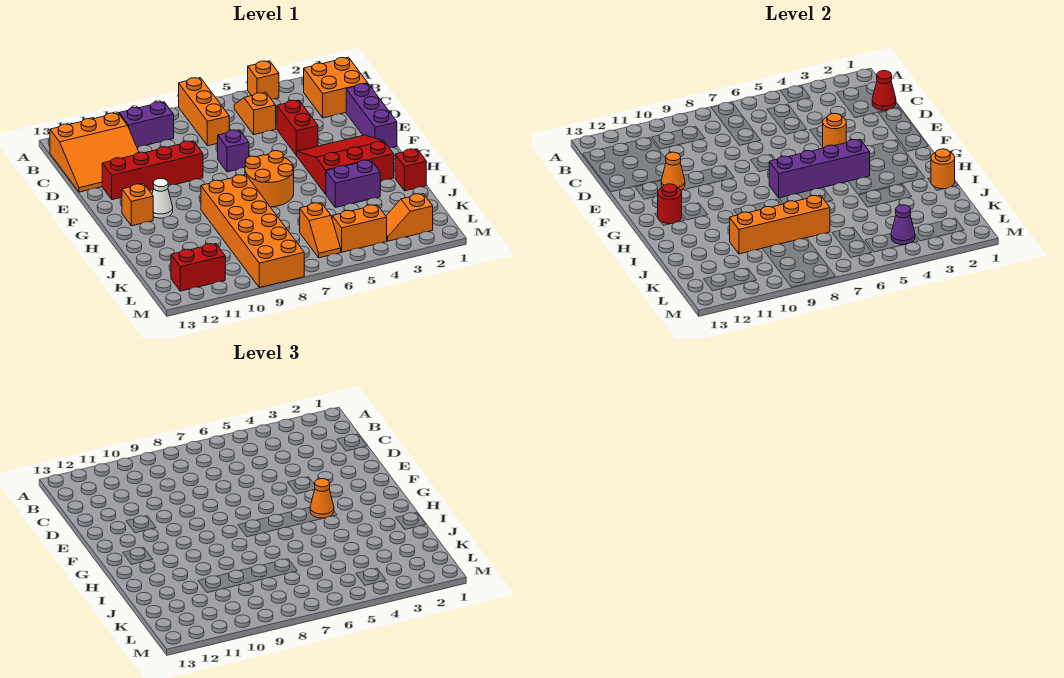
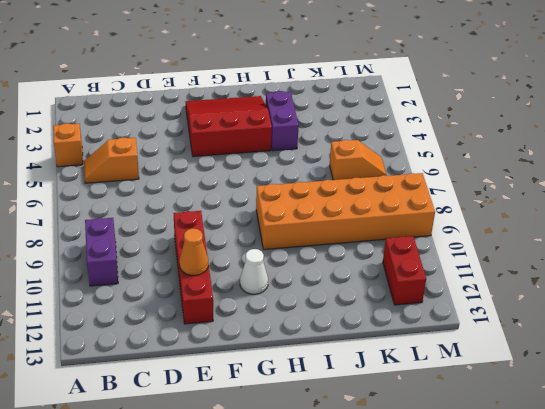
red 3x3 slope [186,96,272,157] -> red 3x3 slope turned to [297,135,394,194]
none -> orange 1x3 brick [179,78,229,146]
none -> orange 2x2 brick [304,57,368,118]
none -> orange 3x3 slope [50,113,139,192]
none -> purple 1x3 brick [346,84,397,148]

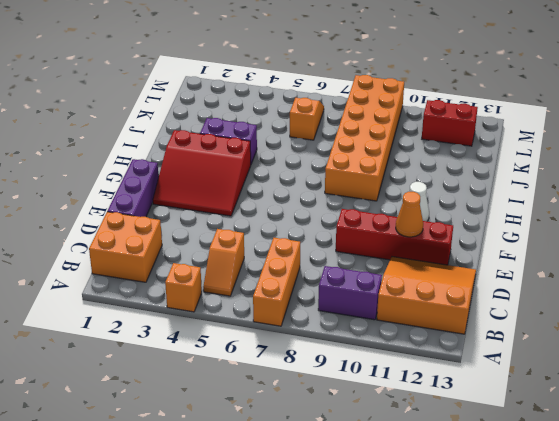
none -> red 1x2 brick [277,100,318,155]
none -> purple 1x1 brick [217,130,249,172]
none -> orange 2x2 round brick [245,151,294,207]
none -> orange 1x1 brick [122,184,153,226]

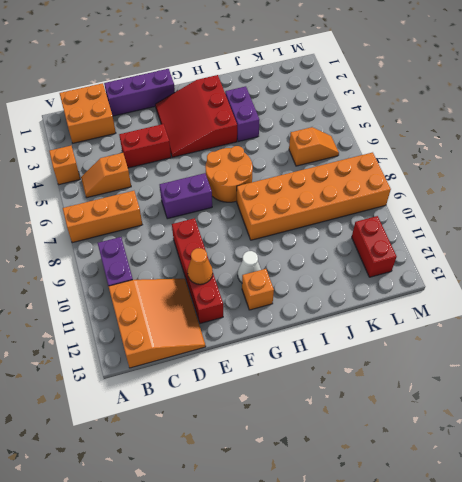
purple 1x2 brick [160,173,212,219] -> purple 1x1 brick [217,130,249,172]
none -> red 1x1 brick [395,149,426,191]
none -> orange 1x2 slope [386,194,433,241]
none -> orange 1x2 brick [332,205,387,252]
none -> red 1x1 cone [872,71,896,110]

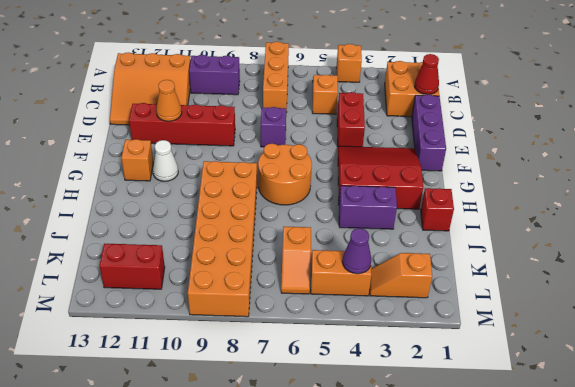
none -> orange 1x1 round brick [823,113,846,148]
none -> purple 1x4 brick [769,140,870,198]
none -> red 1x1 round brick [658,184,682,224]
none -> orange 1x1 round brick [931,149,955,189]

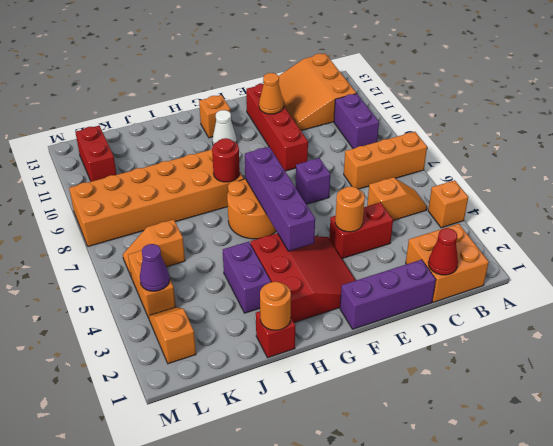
red 1x1 round brick [212,138,240,182] -> red 1x1 round brick moved to [658,184,682,224]
none -> orange 1x4 brick [730,195,830,254]
none -> orange 1x1 cone [310,479,334,518]

